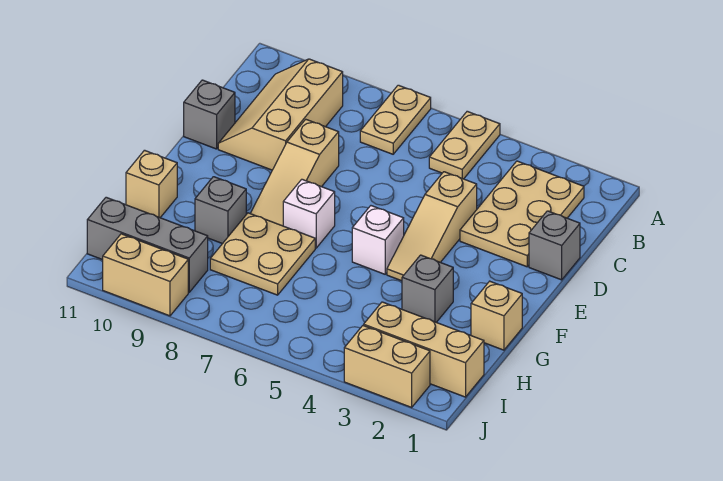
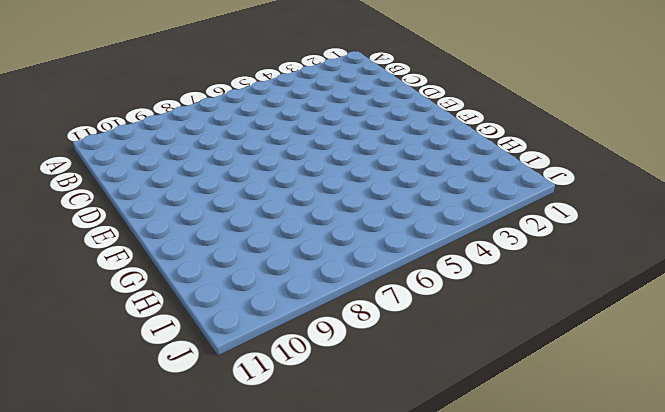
none -> tan 1x2 plate [429,111,500,179]
none -> tan 1x2 plate [360,85,431,154]
none -> tan 2x3 plate [460,161,584,267]

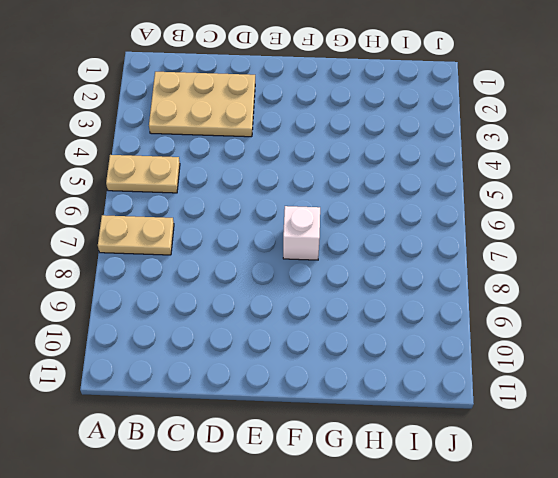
none -> tan 2x3 slope [218,59,343,170]
none -> grey 1x1 brick [529,211,580,280]
none -> tan 1x3 slope [387,172,477,281]

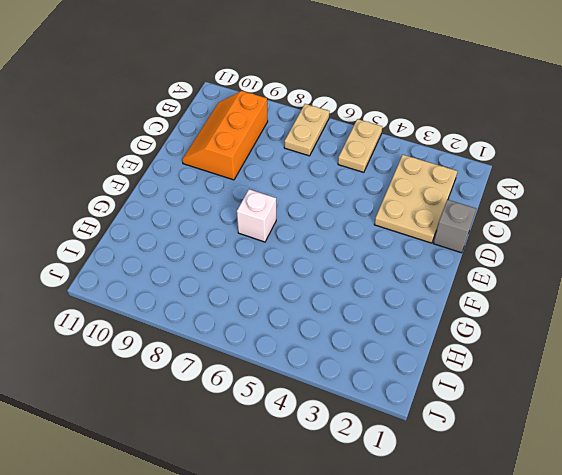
orange 2x3 slope [182,91,268,180] -> tan 2x3 slope [218,59,343,170]
none -> tan 1x3 slope [387,172,477,281]
none -> tan 1x3 slope [250,119,339,226]
none -> grey 1x1 brick [184,80,235,149]

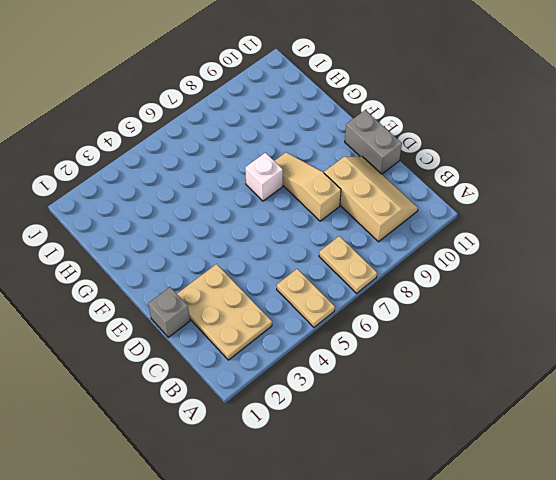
grey 1x2 brick [345,110,402,174] -> grey 1x1 brick [184,80,235,149]
none -> tan 1x3 slope [387,172,477,281]
none -> white 1x1 brick [352,206,404,274]
none -> tan 1x1 brick [471,281,522,350]

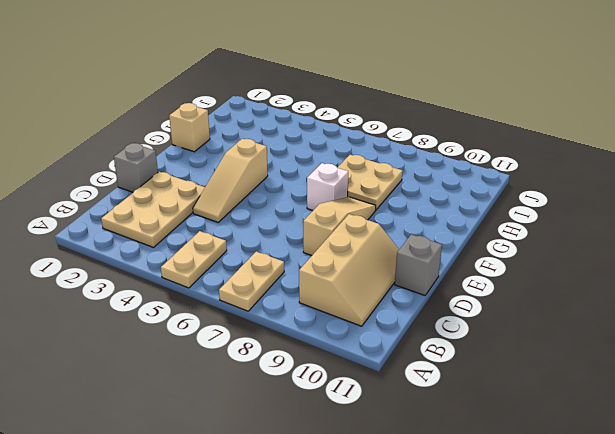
tan 1x3 slope [193,139,268,222] -> tan 1x3 slope turned to [387,172,477,281]
none -> white 1x1 brick [352,206,404,274]
none -> grey 1x1 brick [402,255,453,322]
none -> grey 1x1 brick [195,177,246,244]

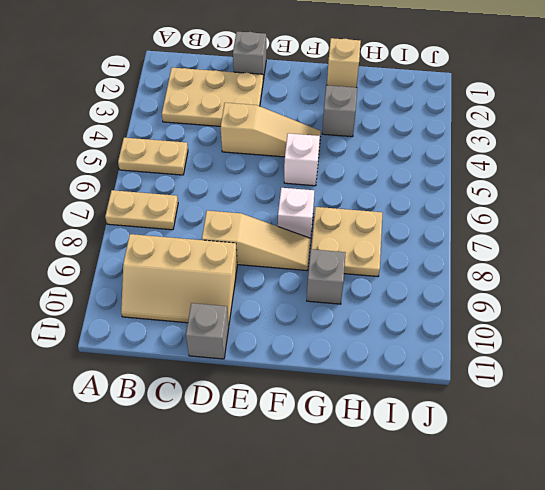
none -> tan 1x1 brick [126,150,177,218]
none -> tan 1x3 brick [364,302,484,397]
none -> grey 1x3 brick [87,197,208,292]

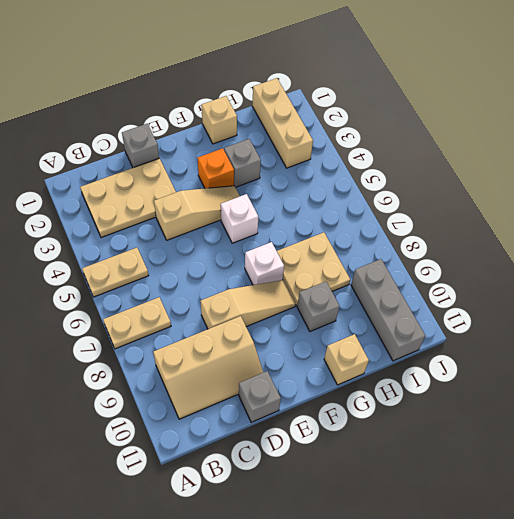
orange 1x1 brick [197,148,234,188] -> none
none -> tan 1x2 brick [344,325,430,407]
none -> tan 1x2 brick [103,234,188,316]

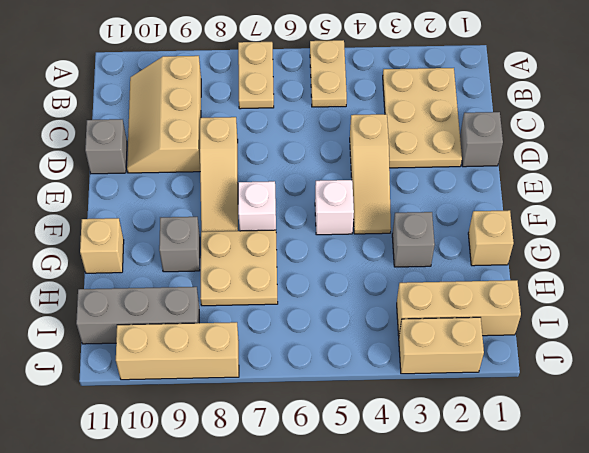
tan 1x3 brick [116,322,239,380] -> tan 1x2 brick [103,234,188,316]

